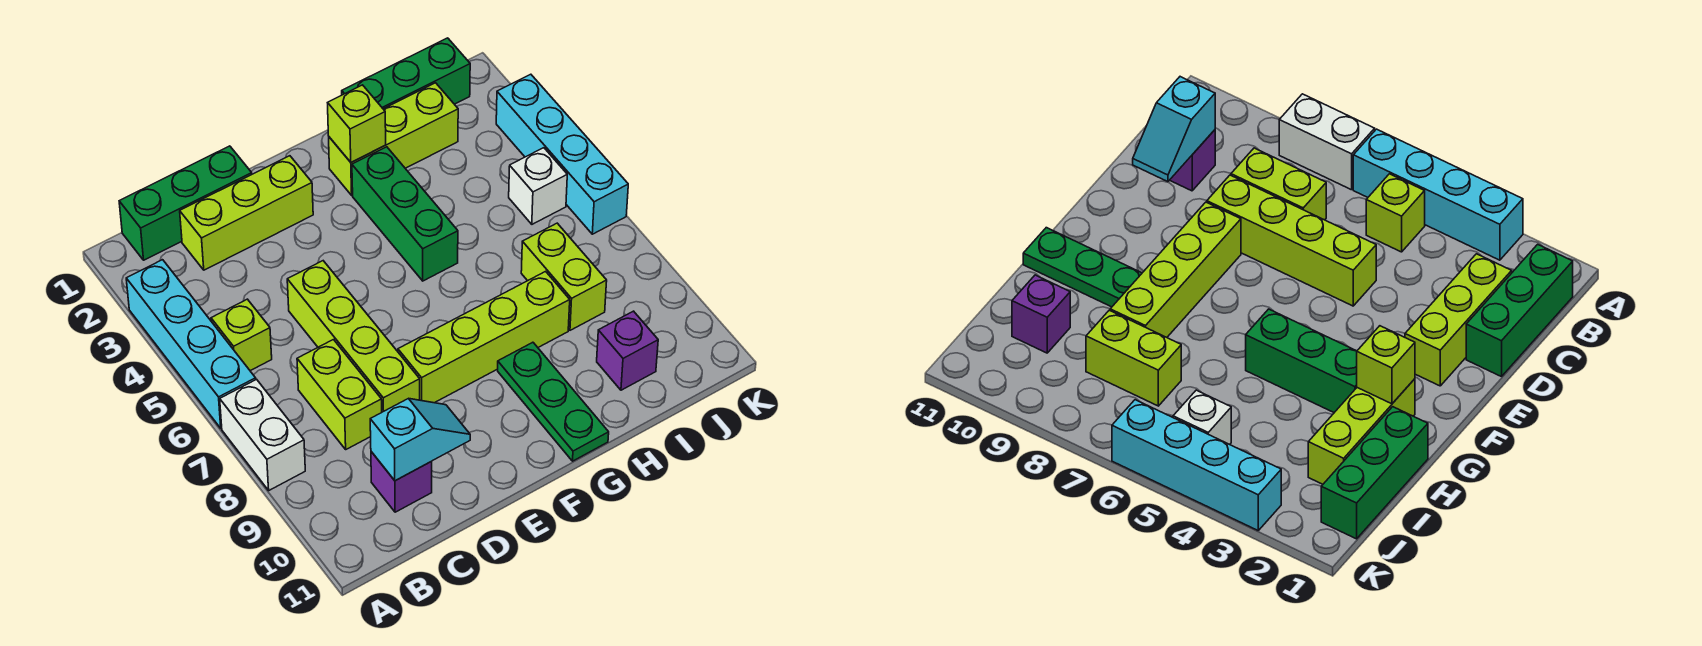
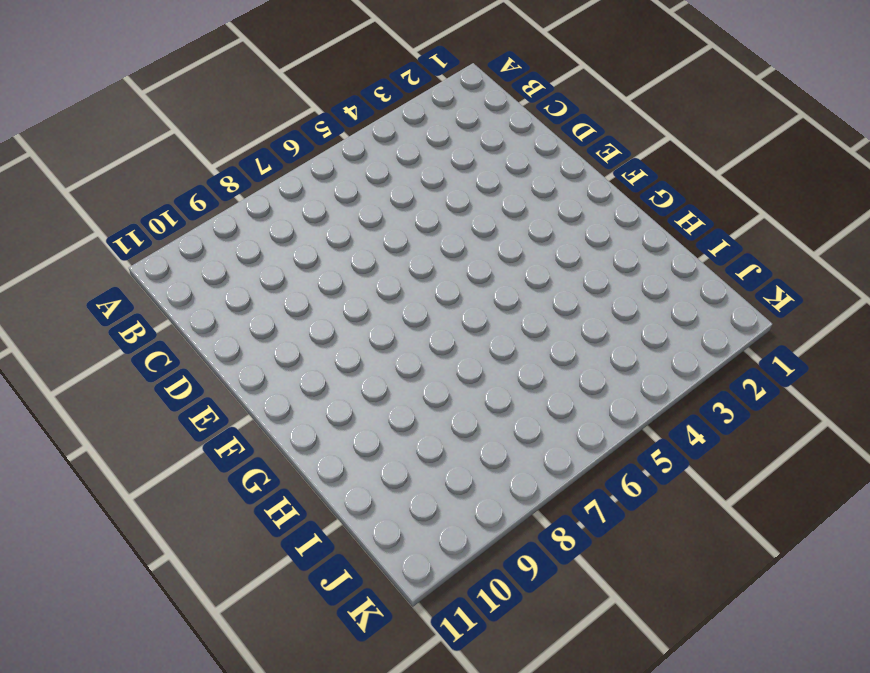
none -> cyan 1x4 brick [126,260,256,428]
none -> white 1x2 brick [220,379,305,490]
none -> green 1x3 brick [119,146,252,260]

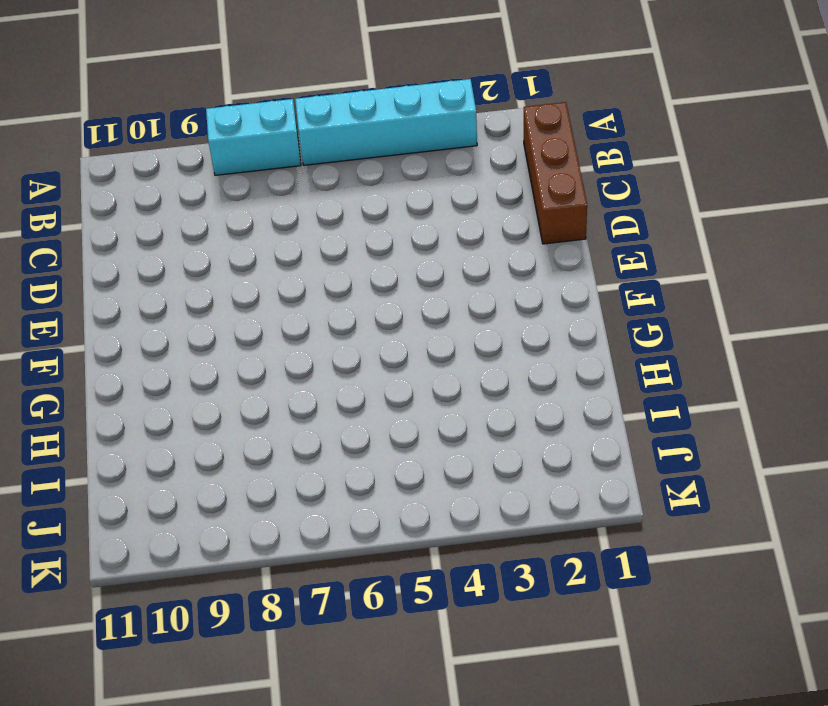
cyan 1x2 brick [206,99,301,175] -> white 1x2 brick [220,379,305,490]
brown 1x3 brick [524,102,587,244] -> green 1x3 brick [119,146,252,260]
none -> lime 1x1 brick [211,299,272,371]
none -> lime 1x3 brick [180,156,313,270]
none -> lime 1x2 brick [297,340,382,449]

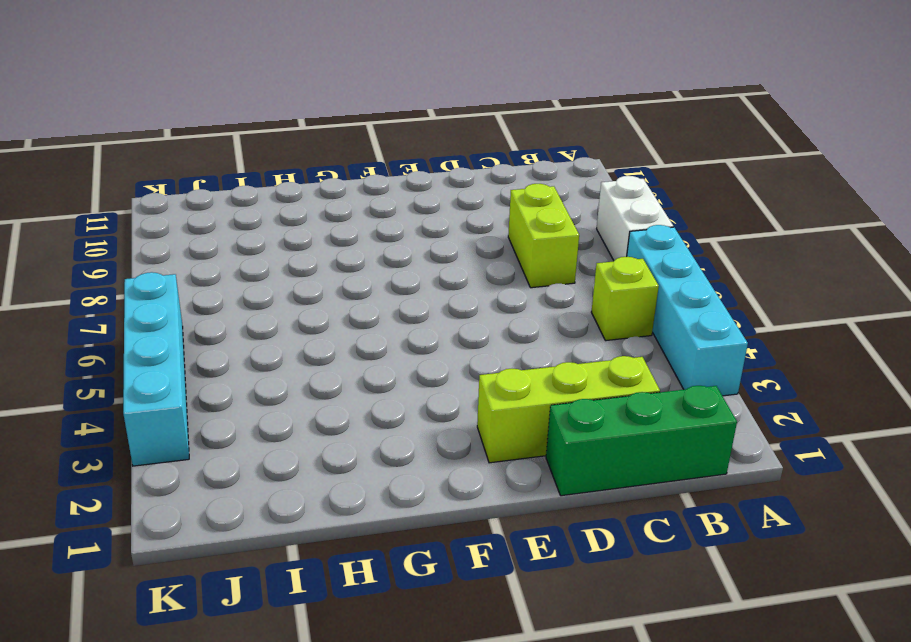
none -> purple 1x1 brick [371,452,432,512]
none -> lime 1x4 brick [287,261,420,412]
none -> lime 1x4 brick [398,271,570,403]

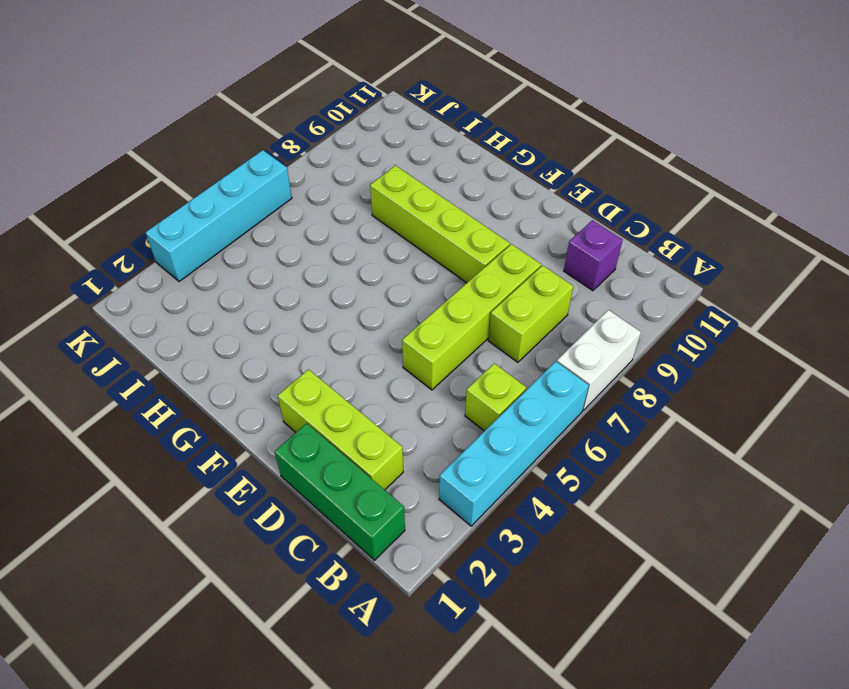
none -> lime 1x3 brick [329,83,458,195]
none -> green 1x3 brick [352,147,458,281]
none -> green 1x3 plate [498,342,609,461]

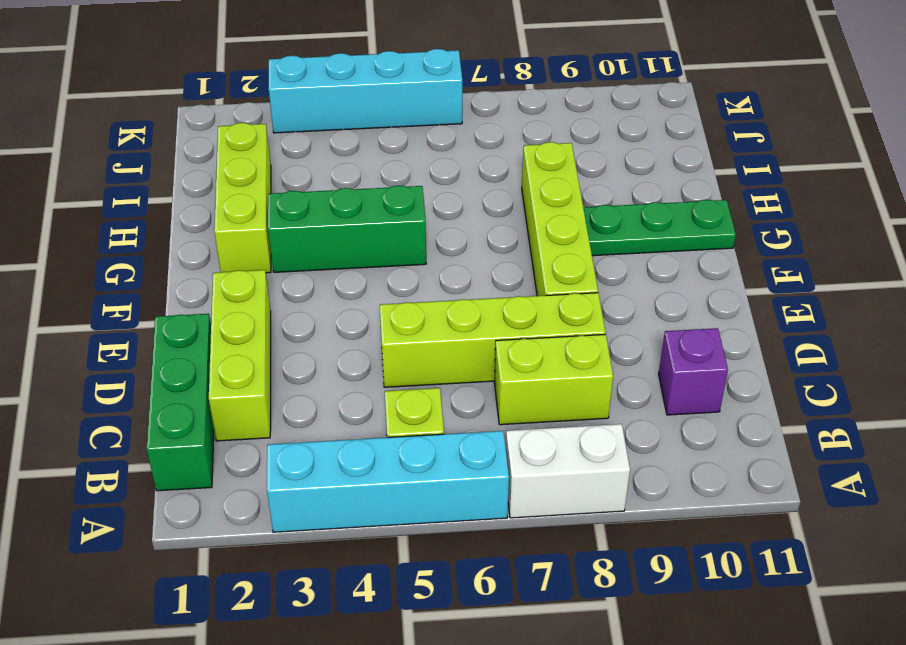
none -> green 1x3 brick [342,38,470,109]
none -> lime 1x2 brick [521,223,607,330]
none -> purple 1x1 brick [597,311,658,390]

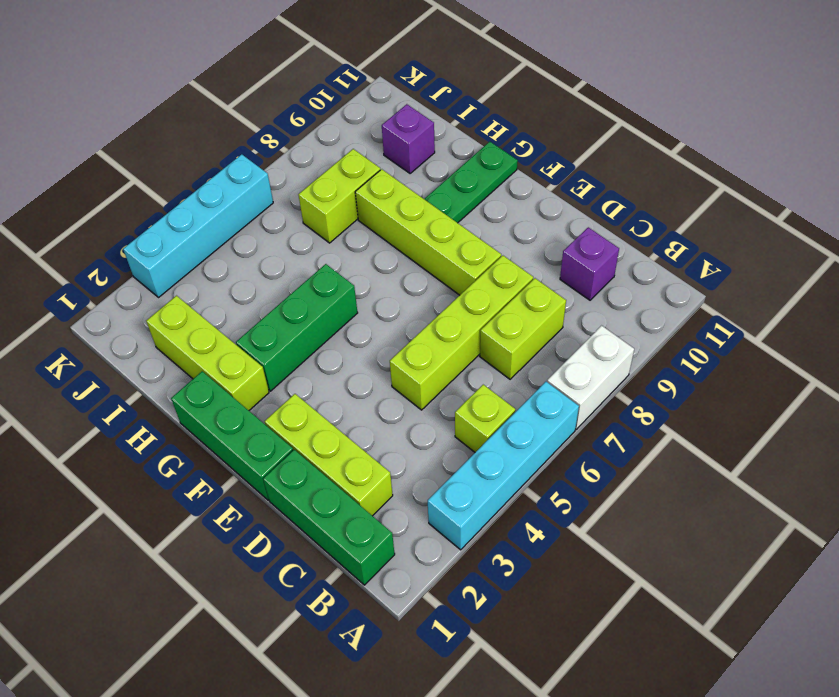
green 1x3 brick [171,371,293,500] -> green 1x3 brick moved to [342,38,470,109]
none -> white 1x1 brick [509,148,567,224]
none -> cyan 1x2 slope [370,399,470,481]
none -> lime 1x1 brick [328,85,386,162]

